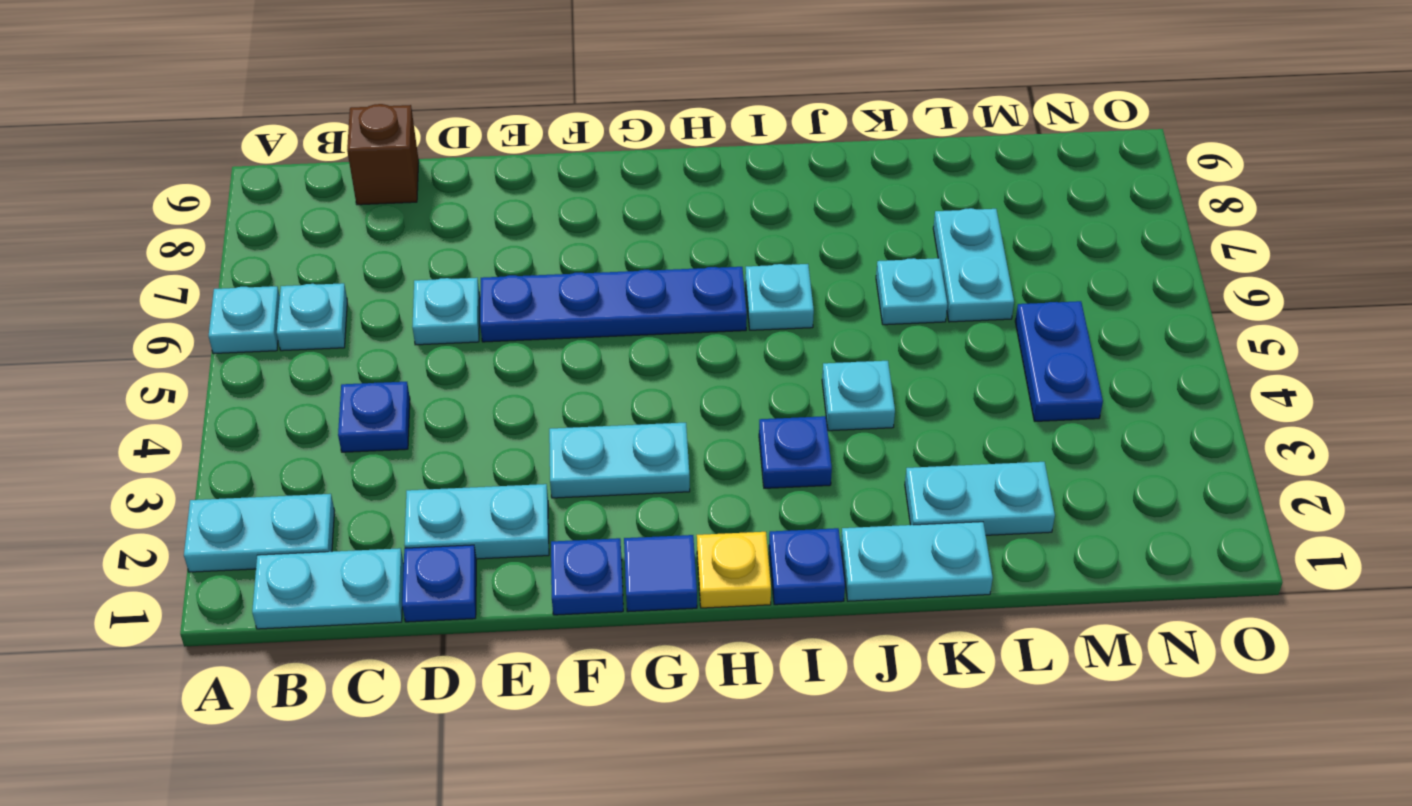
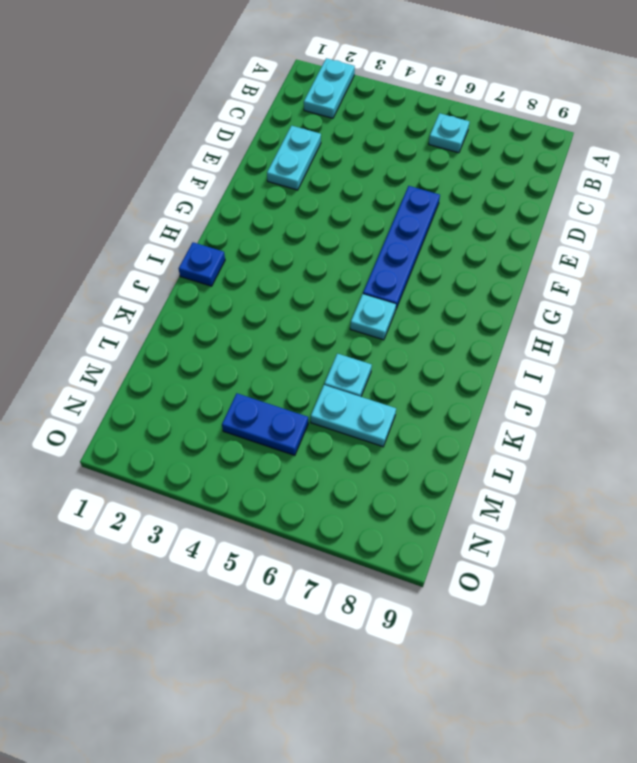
none -> cyan 1x1 plate [209,286,280,354]
none -> cyan 1x2 plate [252,548,404,629]
none -> blue 1x1 plate [338,382,410,452]

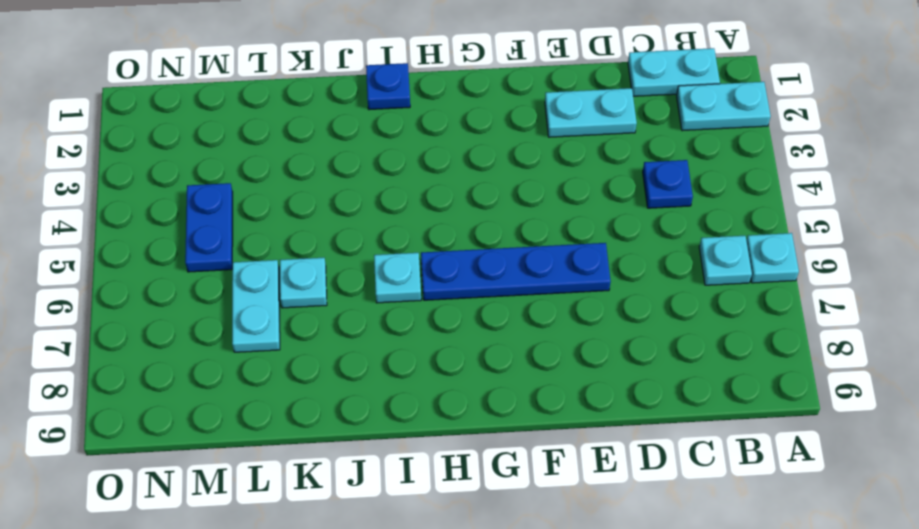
none -> brown 1x1 brick [347,104,419,205]
none -> blue 1x1 plate [402,545,476,622]
none -> cyan 1x1 plate [412,278,480,345]

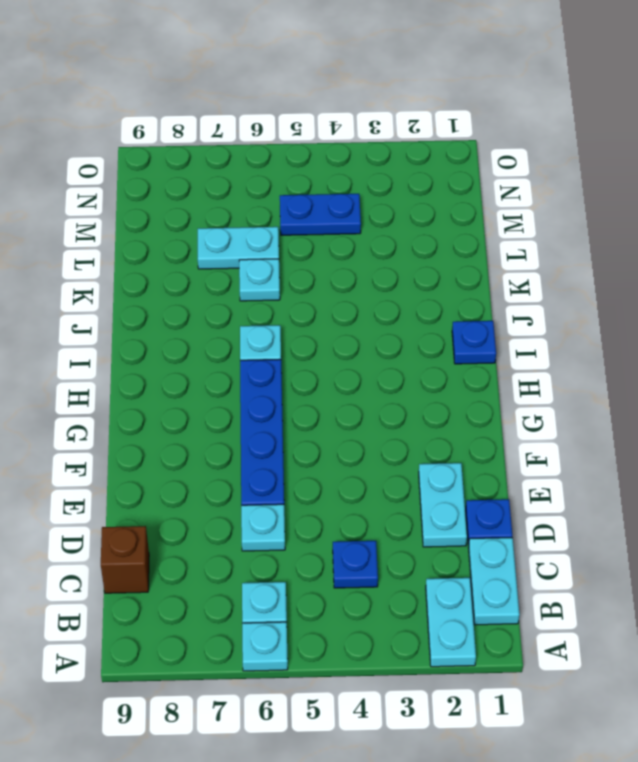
none -> blue 1x1 plate [551,538,623,615]
none -> cyan 1x2 plate [549,423,690,498]
none -> blue 1x1 tile [624,535,697,612]

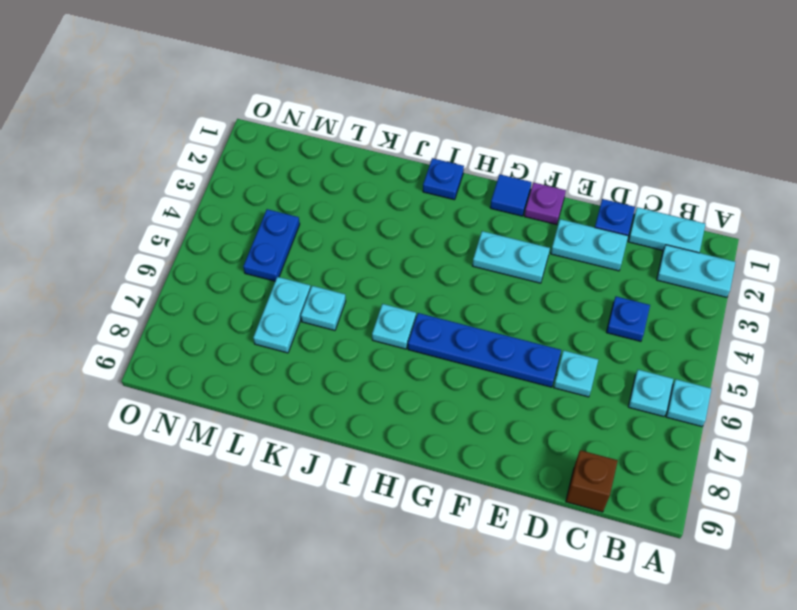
purple 1x1 plate [524,183,566,225] -> blue 1x1 plate [551,538,623,615]
none -> yellow 1x1 plate [697,532,771,608]
none -> blue 1x1 plate [759,416,832,488]
none -> cyan 1x2 plate [841,522,993,601]

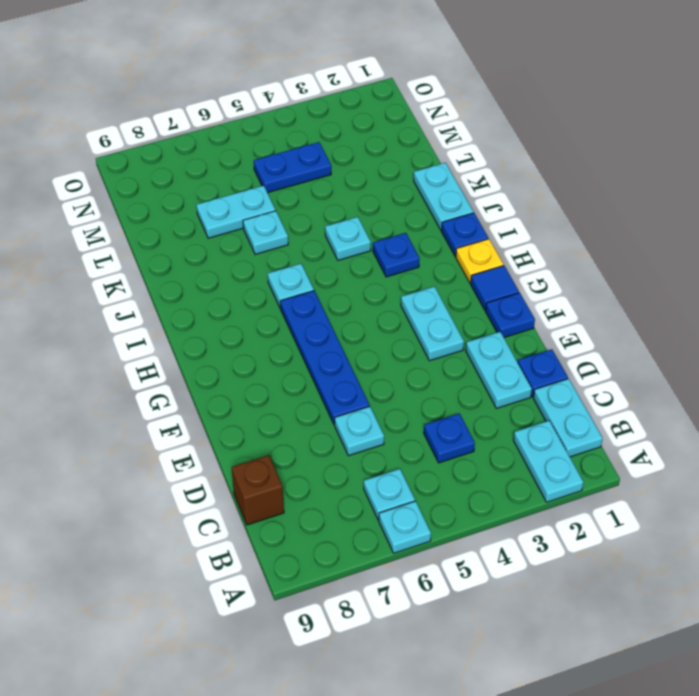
none -> cyan 1x2 plate [905,462,1055,535]

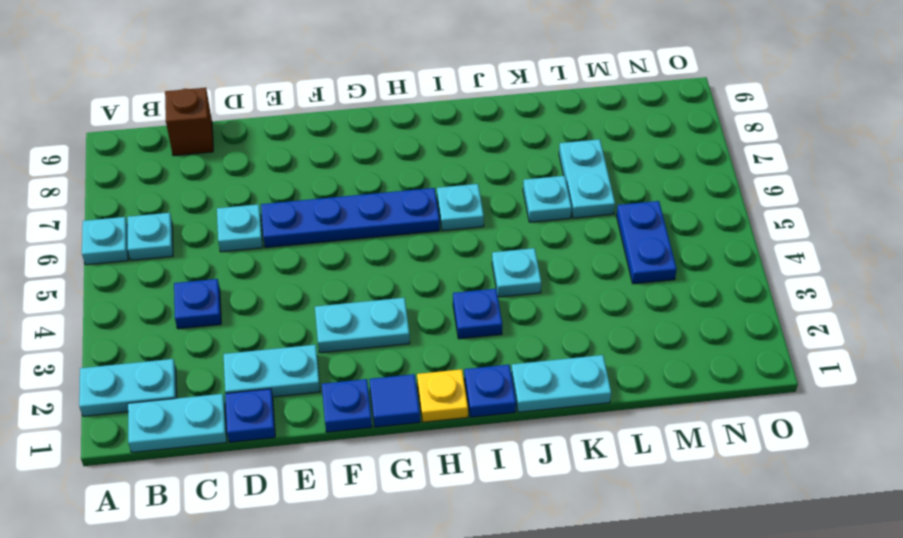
none -> cyan 1x2 plate [905,462,1055,535]

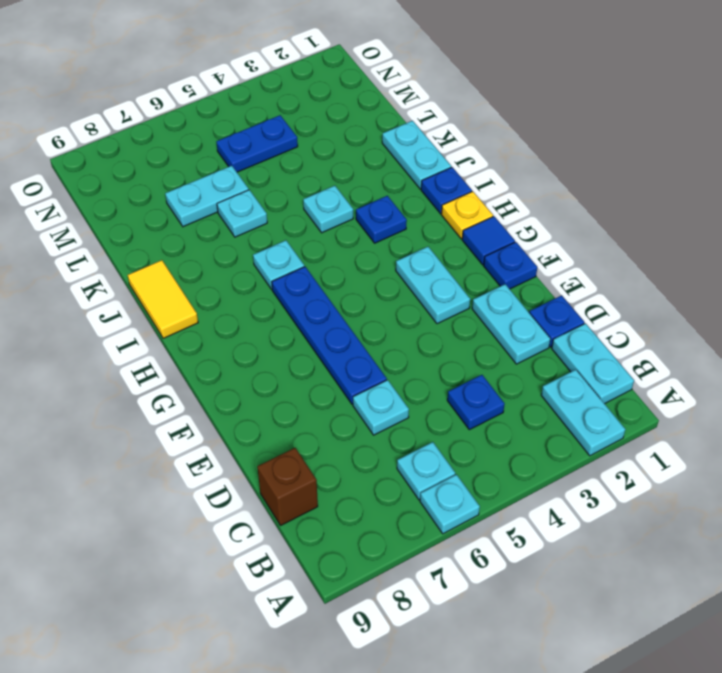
yellow 1x2 tile [128,260,198,338] -> none
none -> cyan 1x2 plate [905,462,1055,535]

